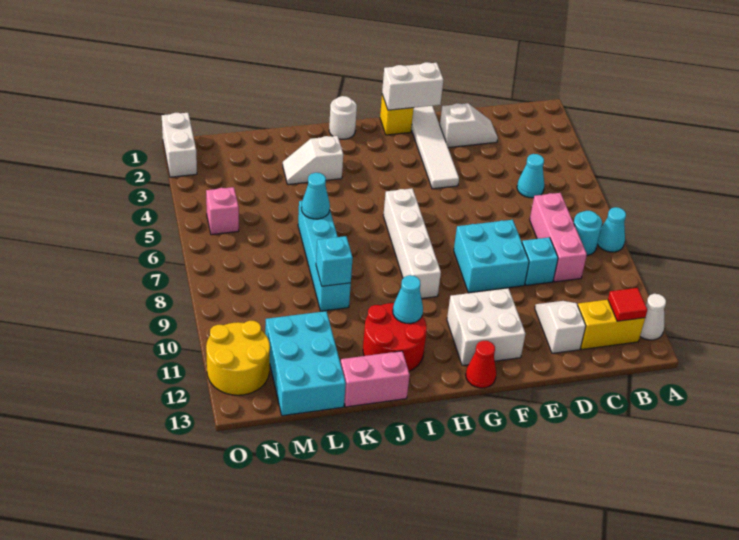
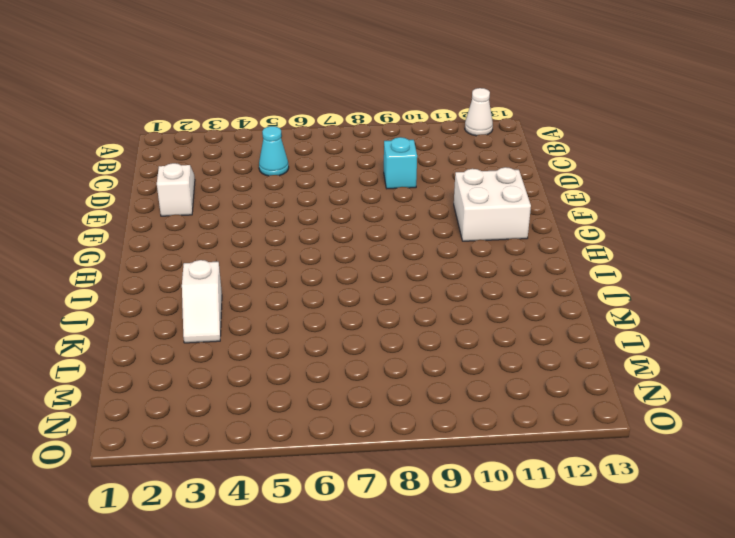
none -> cyan 1x1 cone [597,207,626,252]
none -> cyan 1x1 round brick [574,211,602,255]
none -> yellow 1x2 brick [578,300,645,349]

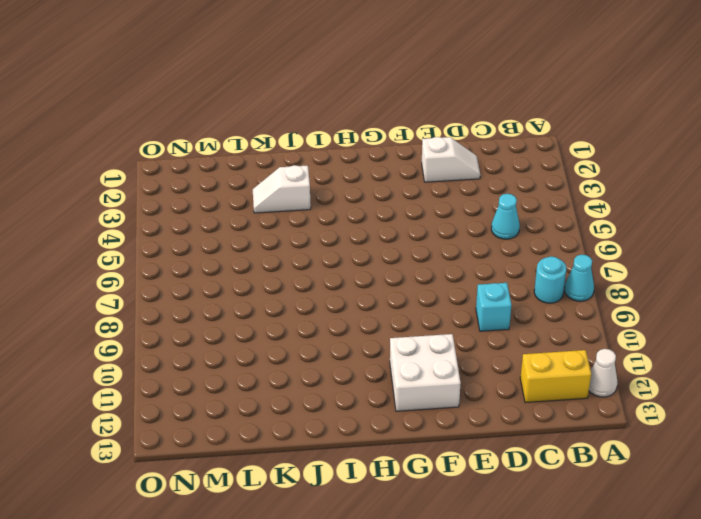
none -> pink 1x3 brick [530,193,587,282]
none -> white 1x2 slope [535,301,586,353]
none -> cyan 2x2 brick [454,220,529,293]

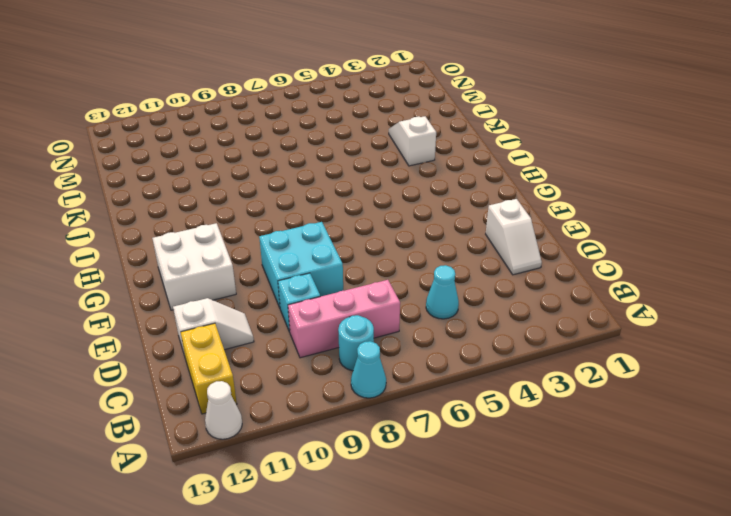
none -> white 1x4 tile [411,106,459,189]
none -> yellow 1x1 brick [380,95,414,135]
none -> red 1x1 cone [466,341,496,388]

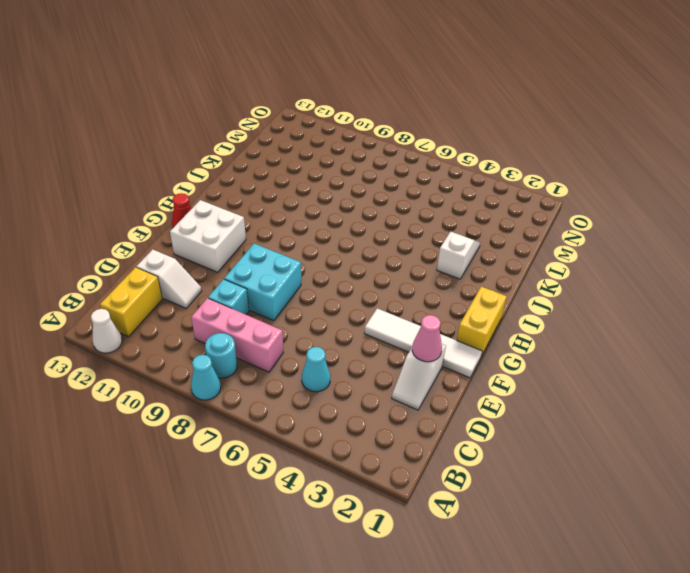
pink 1x1 cone [412,315,442,362] -> none
yellow 1x2 brick [457,287,507,356] -> yellow 1x1 brick [380,95,414,135]
none -> white 1x4 brick [383,188,441,299]
none -> white 1x1 round brick [329,96,357,139]
none -> red 2x2 round brick [363,303,427,371]

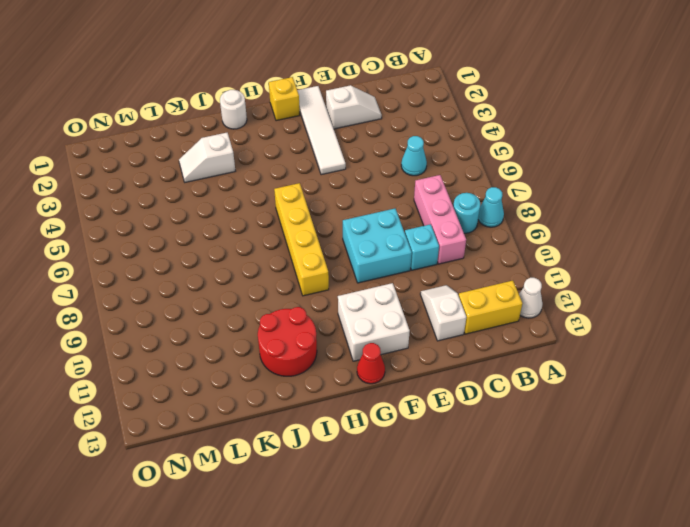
yellow 1x4 brick [274,183,329,296] -> white 1x4 brick [383,188,441,299]
none -> pink 1x2 brick [341,351,410,407]
none -> cyan 1x4 brick [298,201,351,311]
none -> cyan 2x3 brick [265,311,346,416]

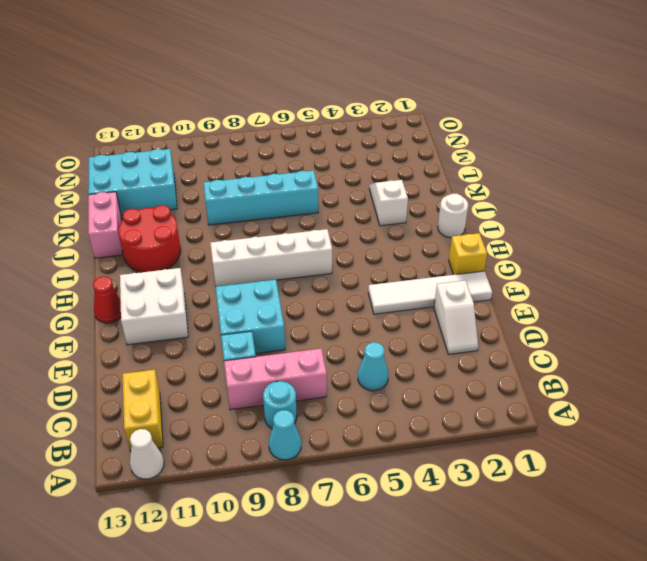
none -> white 1x2 slope [535,301,586,353]
none -> pink 1x1 brick [206,187,239,235]
none -> yellow 2x2 round brick [206,321,270,395]

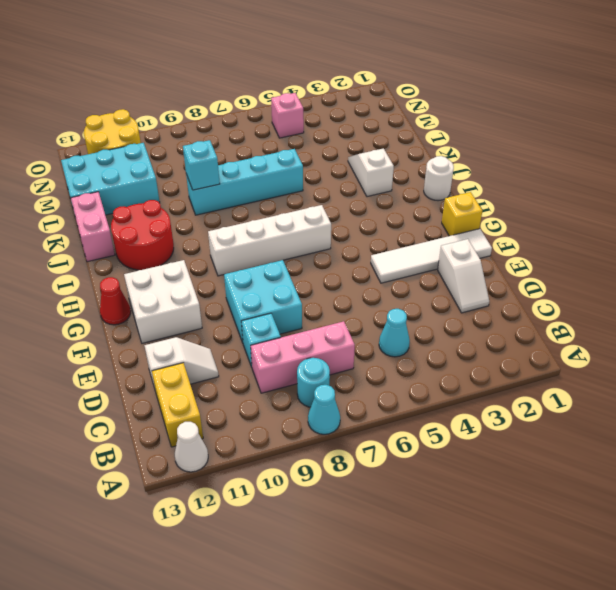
none -> white 1x2 brick [162,113,197,177]
none -> red 1x1 tile [608,288,647,321]
none -> white 1x2 brick [382,62,443,110]

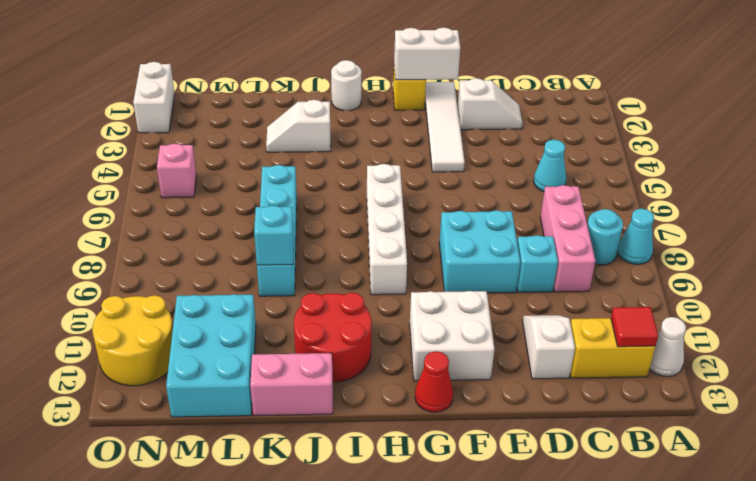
none -> cyan 1x1 cone [393,275,423,323]
none -> cyan 1x1 cone [302,173,330,219]

